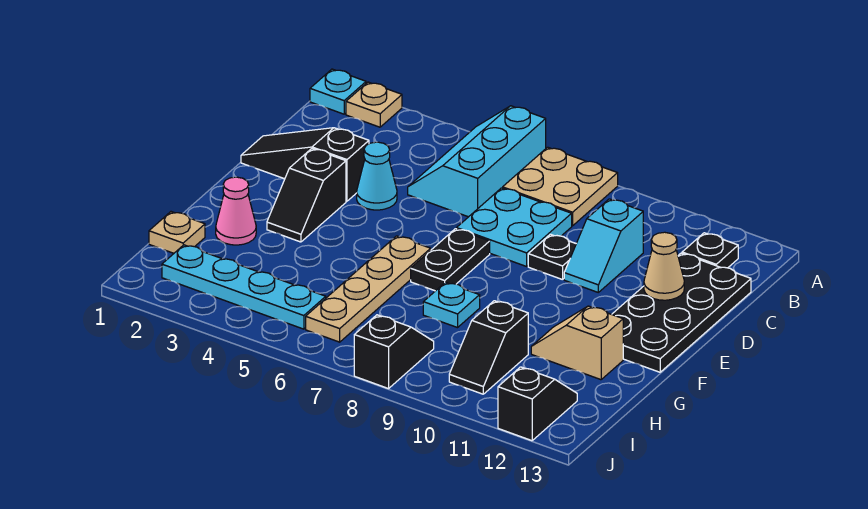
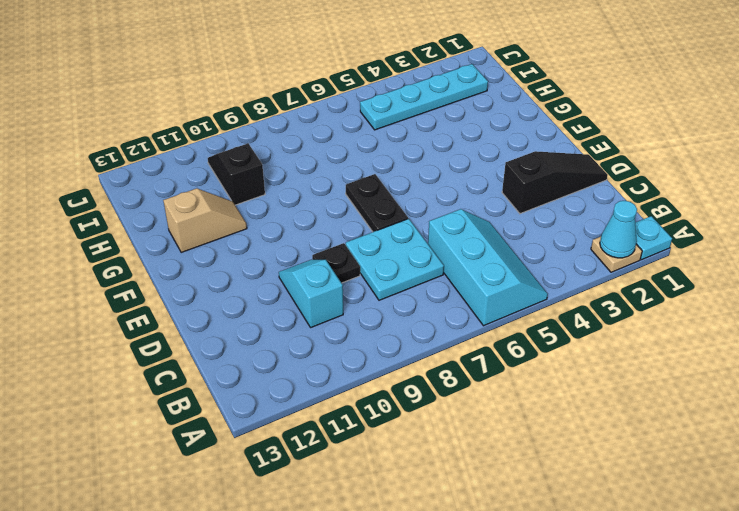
cyan 1x1 cone [600,201,637,258] -> cyan 1x1 cone moved to [357,142,397,210]
none -> tan 2x2 plate [503,147,618,226]
none -> black 1x1 plate [682,233,738,268]
none -> black 2x4 plate [612,253,751,372]

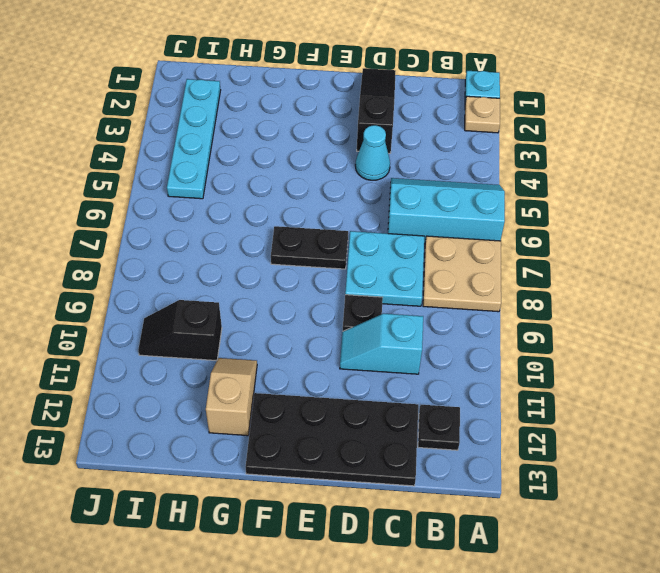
none -> black 1x2 slope [267,149,346,242]
none -> tan 1x4 plate [306,236,431,342]
none -> pink 1x1 cone [216,177,256,245]

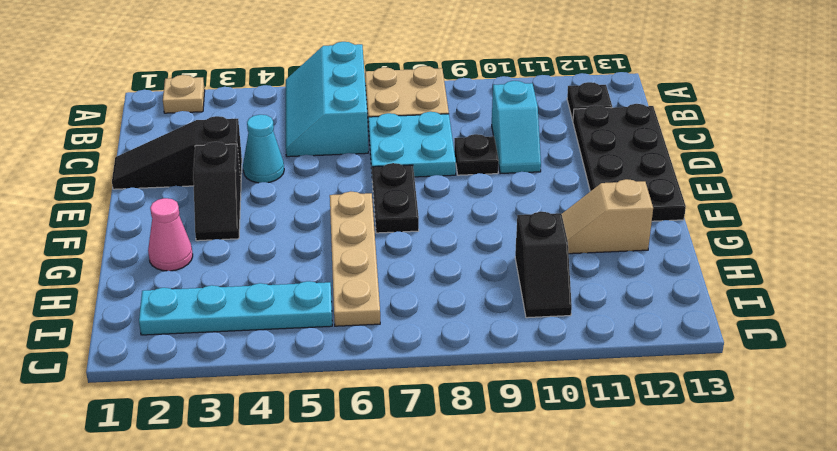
none -> cyan 1x1 plate [310,69,366,114]
none -> cyan 1x1 plate [423,282,480,328]
none -> tan 1x1 plate [149,212,205,253]

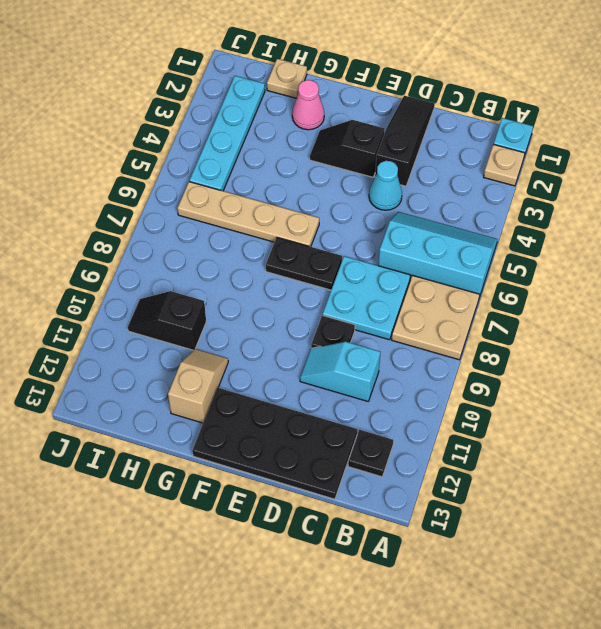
none -> cyan 1x1 plate [423,282,480,328]
none -> black 1x2 slope [354,315,434,389]
none -> black 1x2 slope [498,367,577,441]

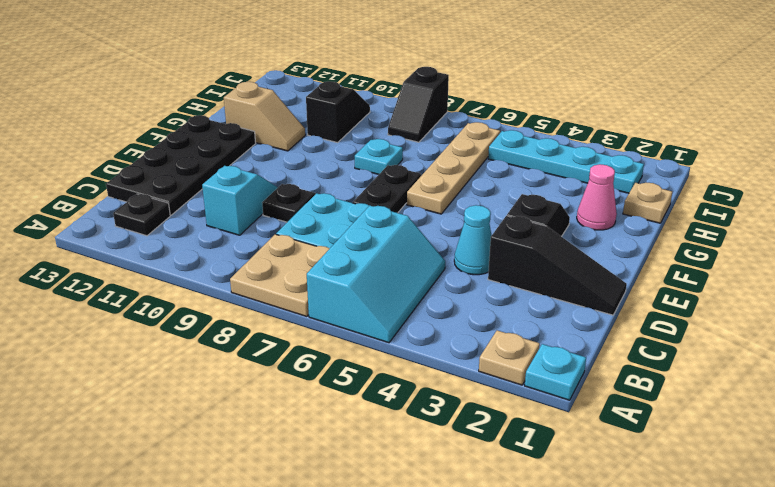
none -> black 1x2 slope [498,367,577,441]
none -> tan 1x1 cone [644,232,684,300]

